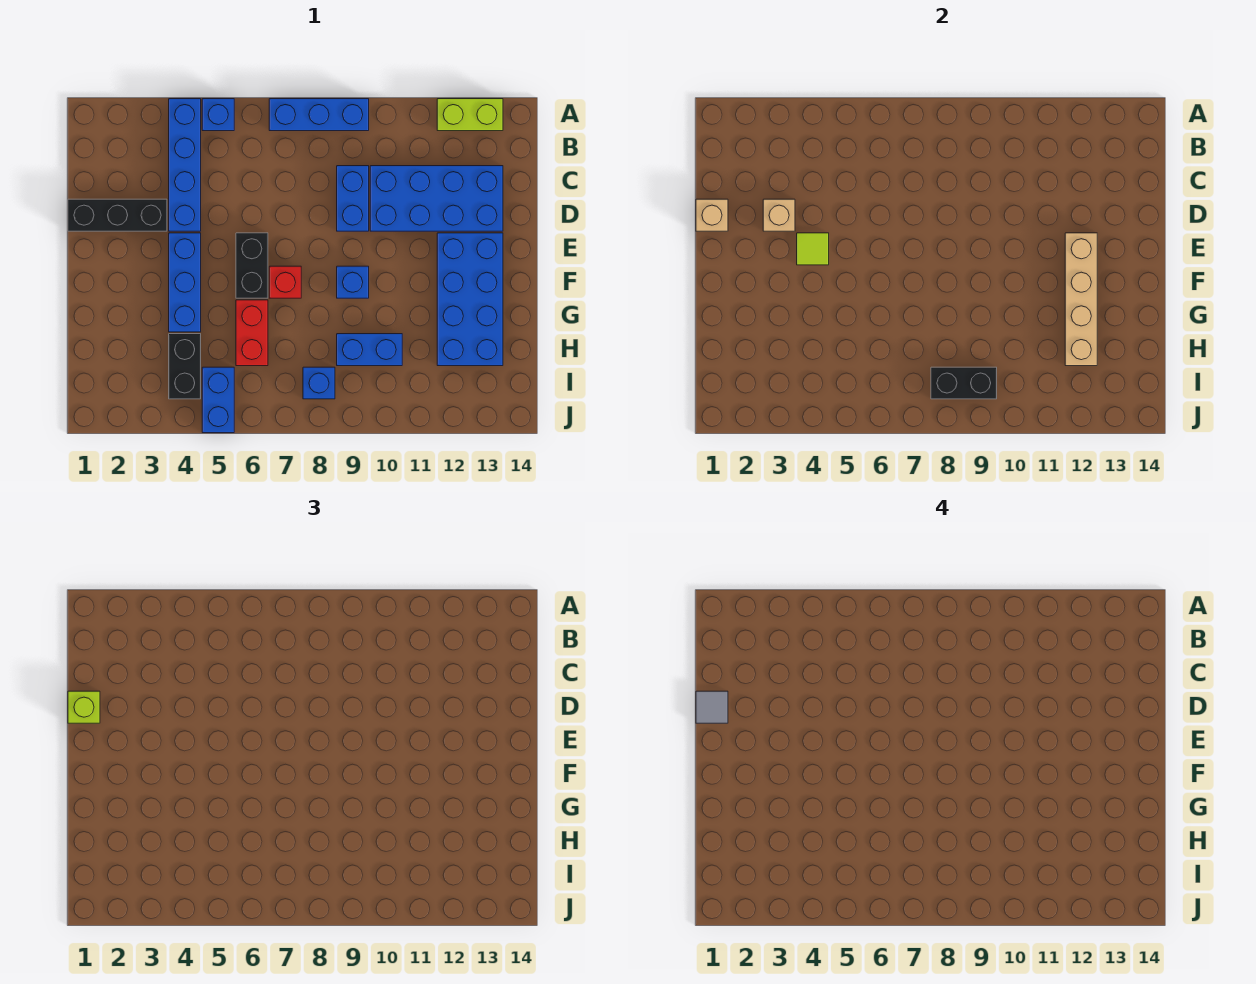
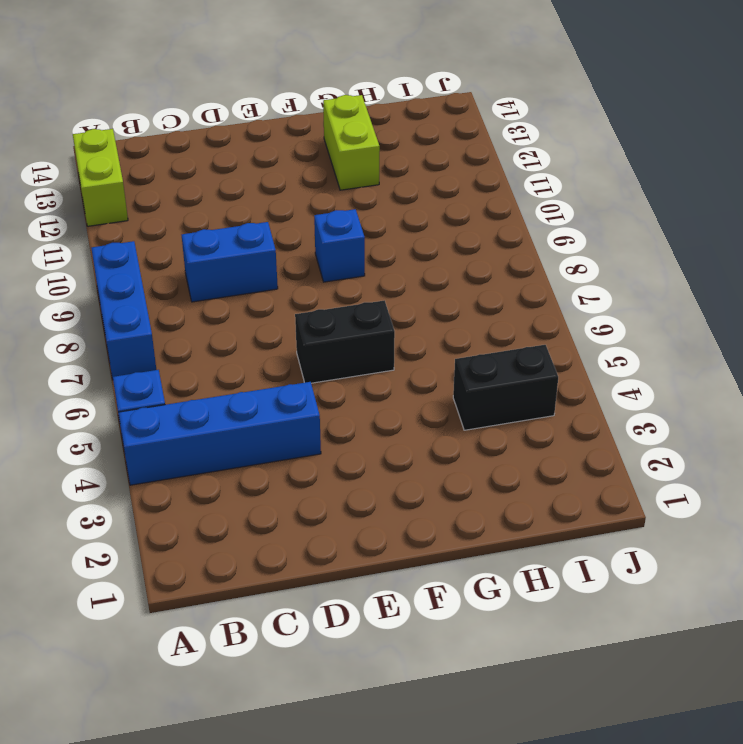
lime 1x2 brick [323,95,380,190] -> blue 2x4 brick [437,233,503,366]
none -> blue 2x4 brick [370,166,503,231]
none -> black 1x3 brick [68,199,167,231]
none -> blue 1x3 brick [169,233,201,332]

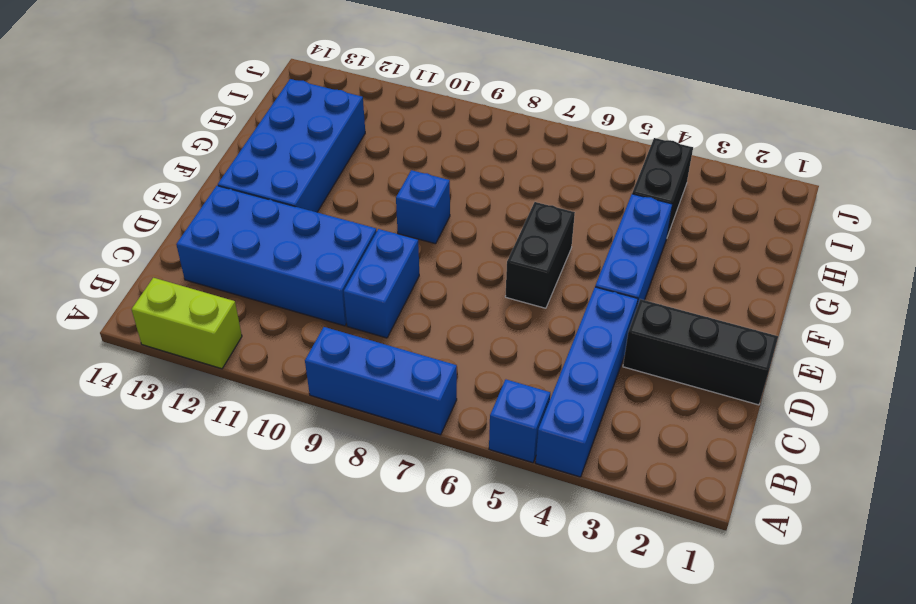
none -> red 1x1 brick [269,266,301,298]
none -> red 1x2 brick [236,300,268,366]
none -> blue 1x2 brick [337,334,402,366]

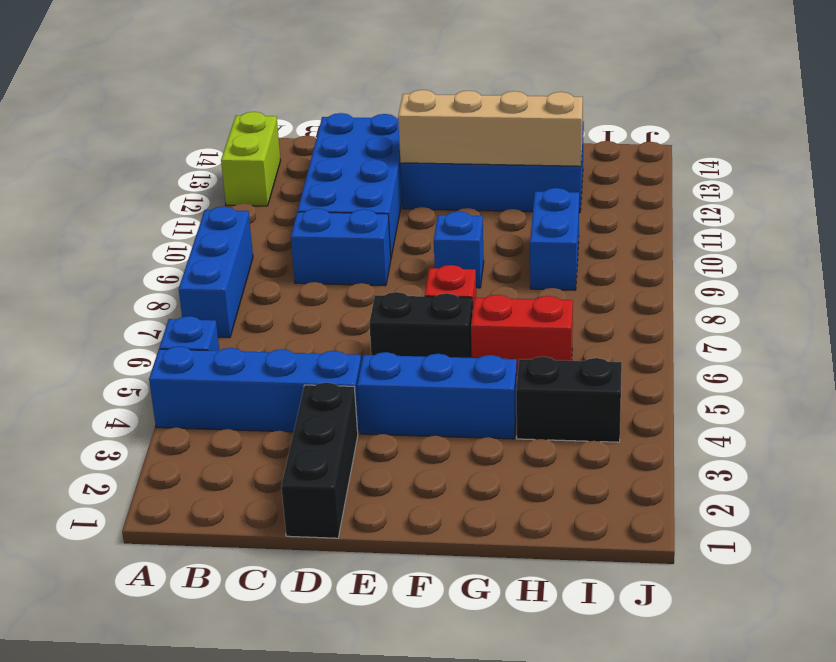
none -> blue 1x2 brick [202,367,234,433]
none -> blue 1x1 brick [303,367,335,399]
none -> tan 1x1 brick [696,199,728,231]

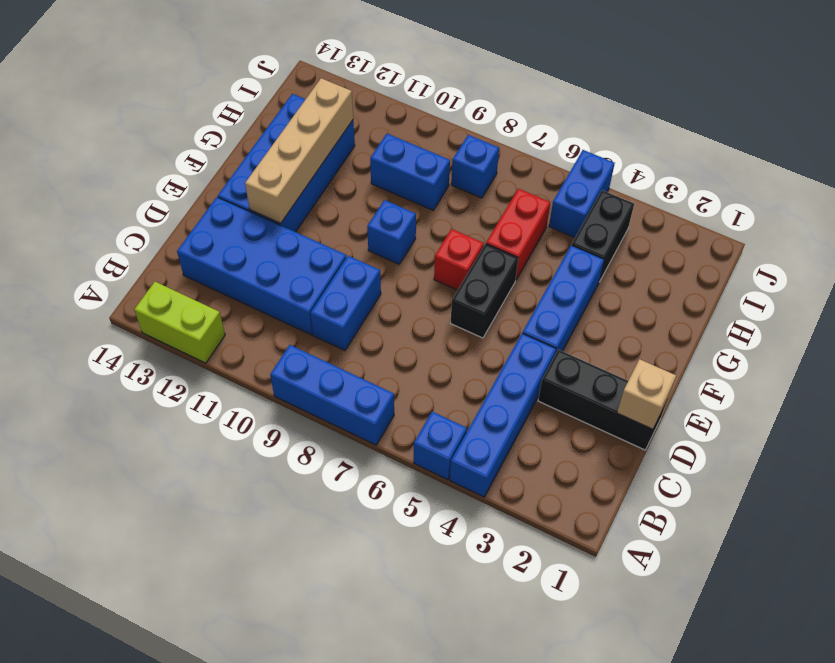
none -> tan 1x1 brick [763,199,795,231]
none -> lime 1x1 tile [797,233,829,265]
none -> black 1x2 brick [931,367,997,399]

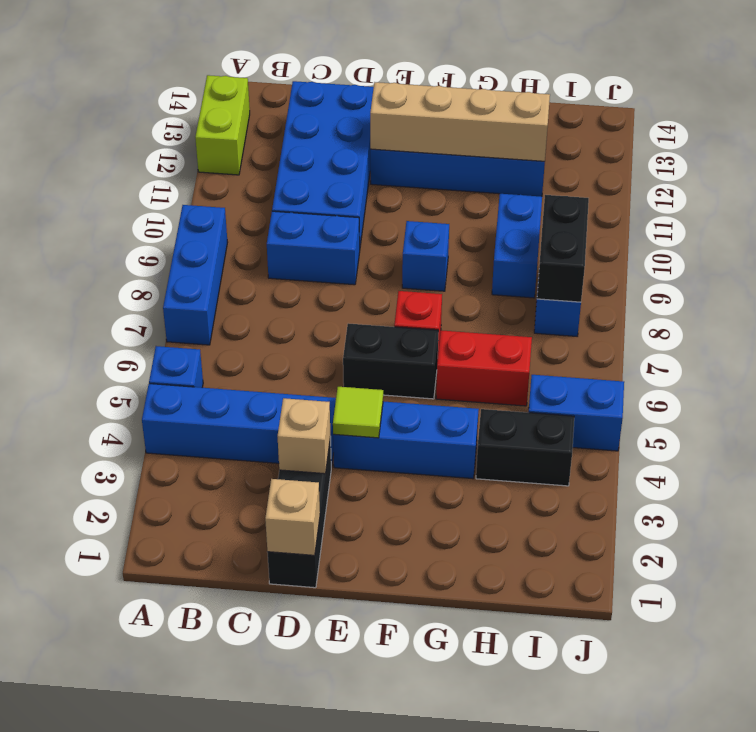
none -> lime 1x1 brick [68,691,100,723]
none -> grey 1x1 tile [696,691,728,723]

